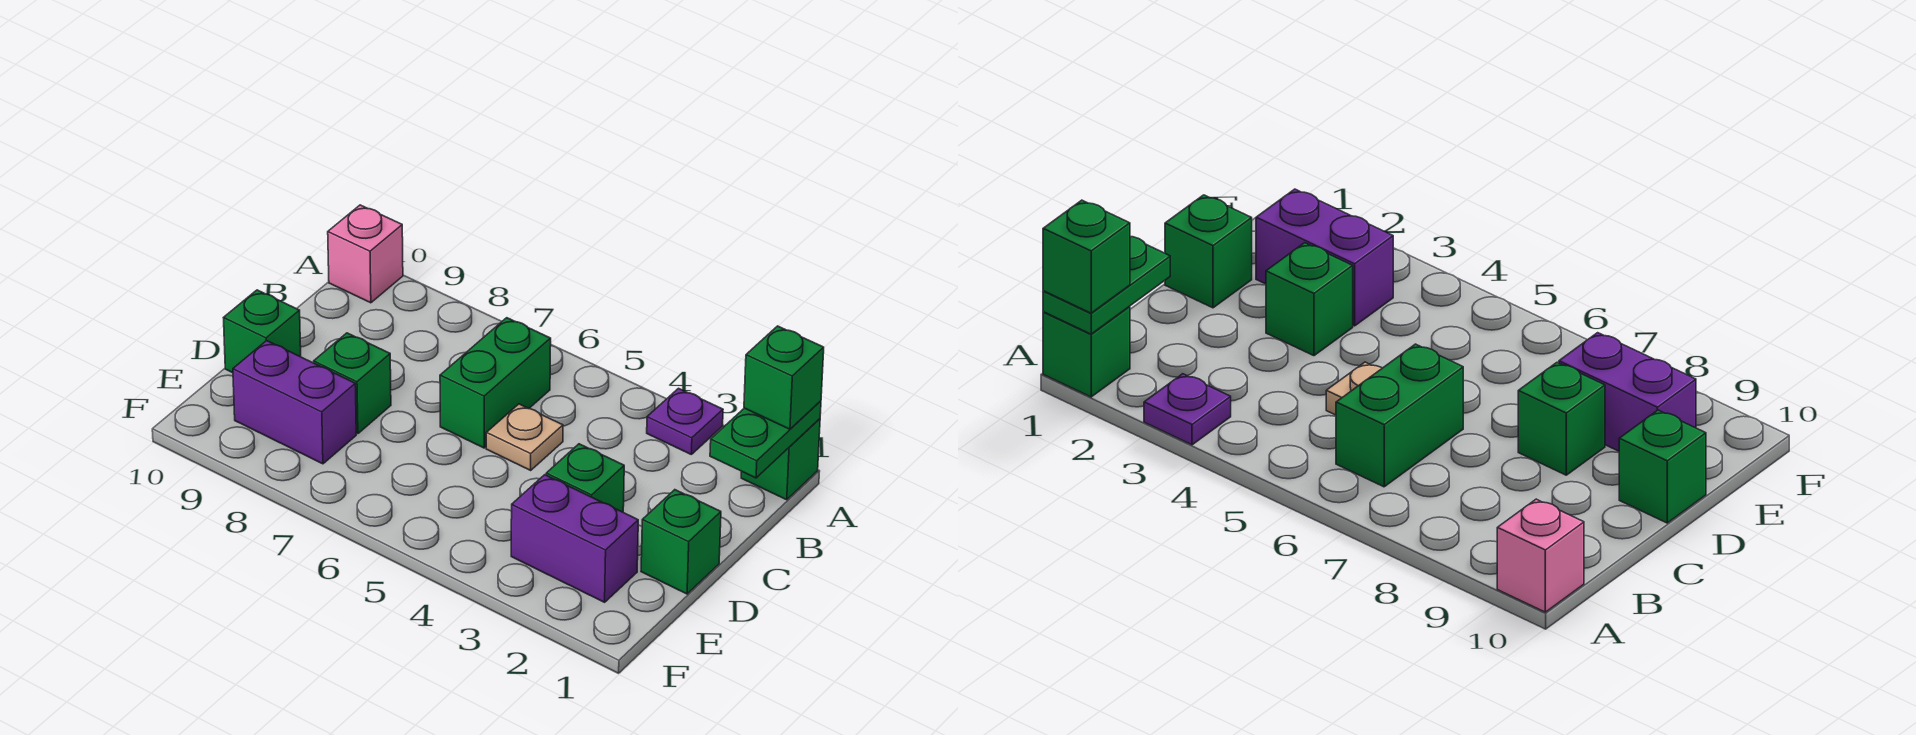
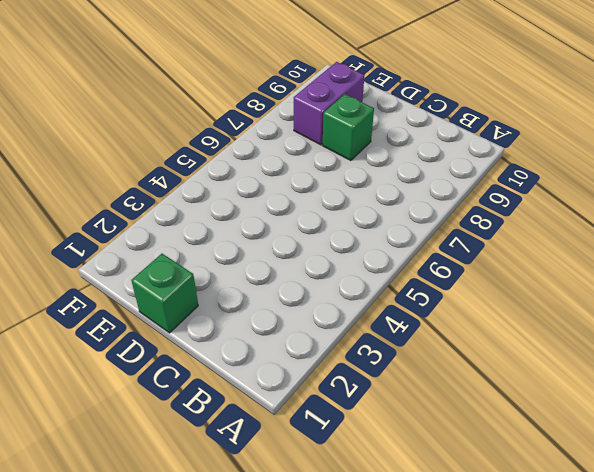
none -> green 1x1 brick [741,419,820,500]
none -> purple 1x1 plate [647,388,723,454]
none -> pink 1x1 brick [328,205,403,303]

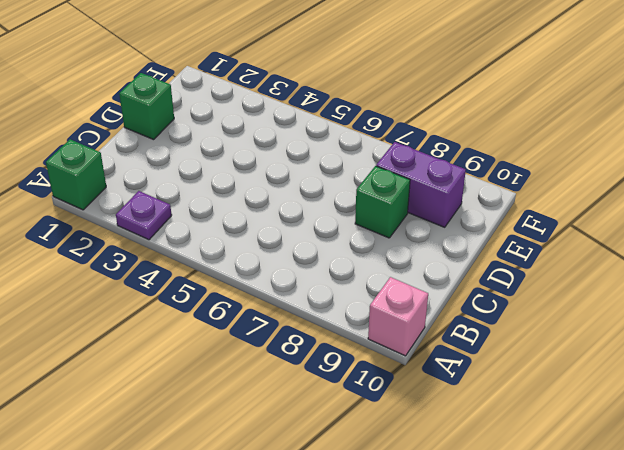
none -> green 1x2 brick [440,318,551,448]
none -> tan 1x1 plate [486,404,563,470]
none -> green 1x1 brick [546,444,624,512]

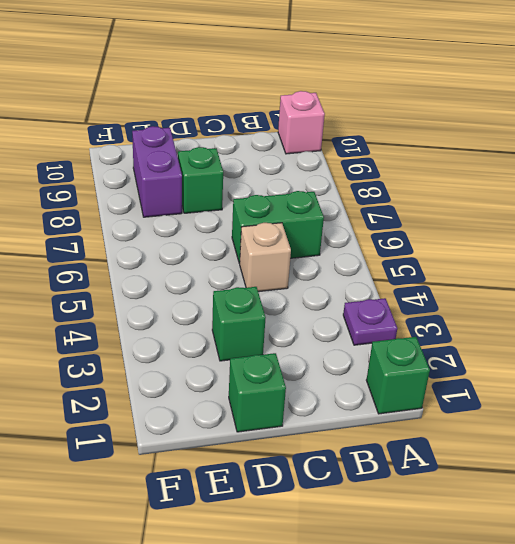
tan 1x1 brick [239,223,291,292] -> tan 1x1 plate [486,404,563,470]
none -> green 1x1 brick [224,290,301,373]
none -> purple 1x2 brick [511,475,638,602]
none -> green 1x2 plate [710,401,821,478]

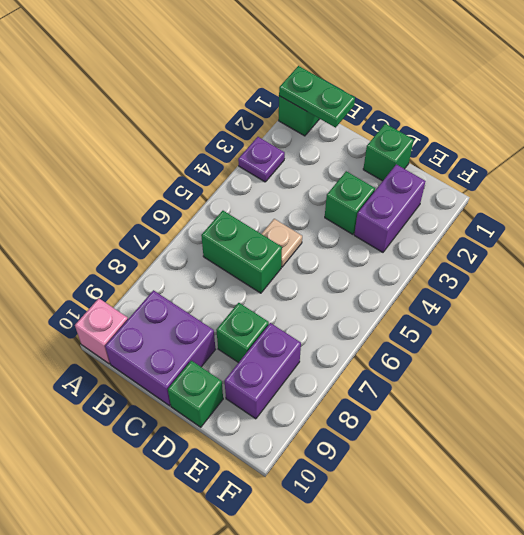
purple 2x2 brick [105,290,215,406] -> none
none -> green 1x1 brick [744,326,824,429]

